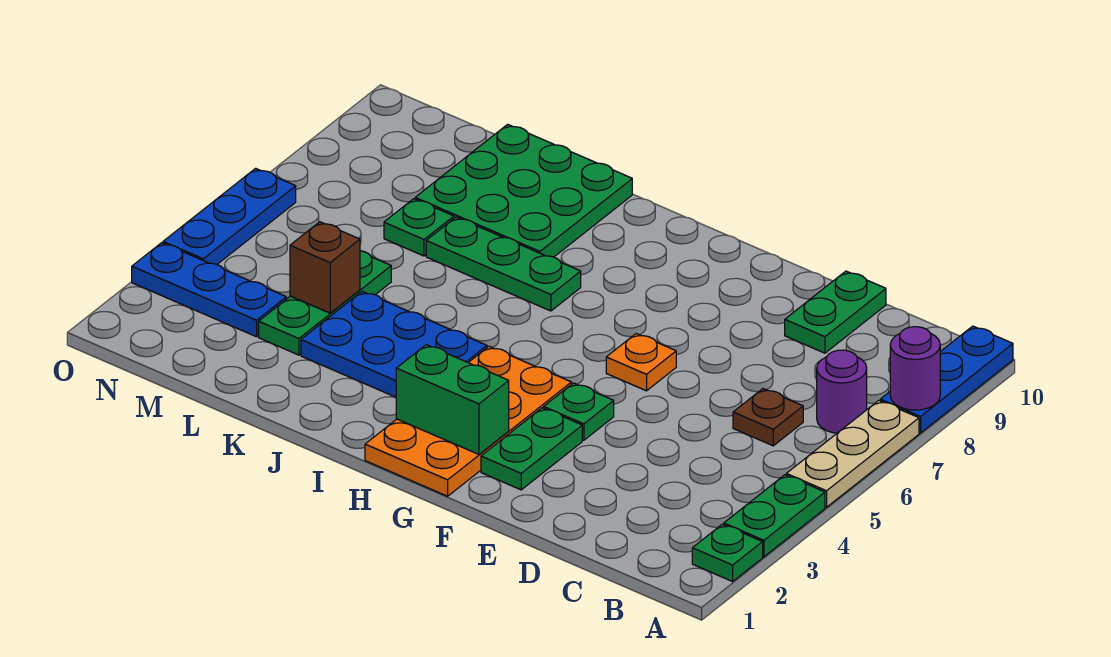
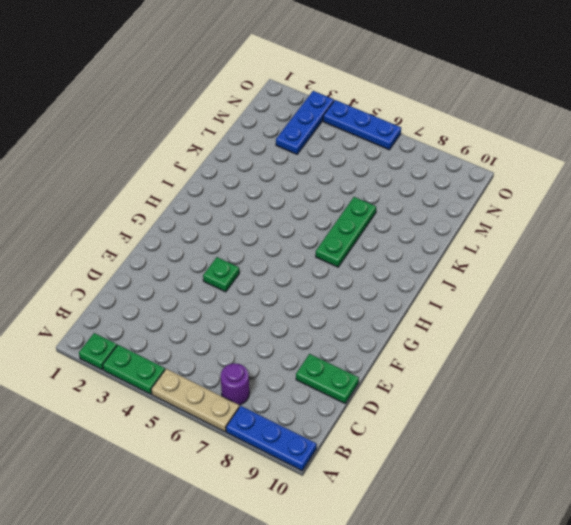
none -> brown 1x1 plate [733,389,803,446]
none -> green 1x2 plate [481,408,582,490]
none -> orange 1x1 plate [606,334,676,391]

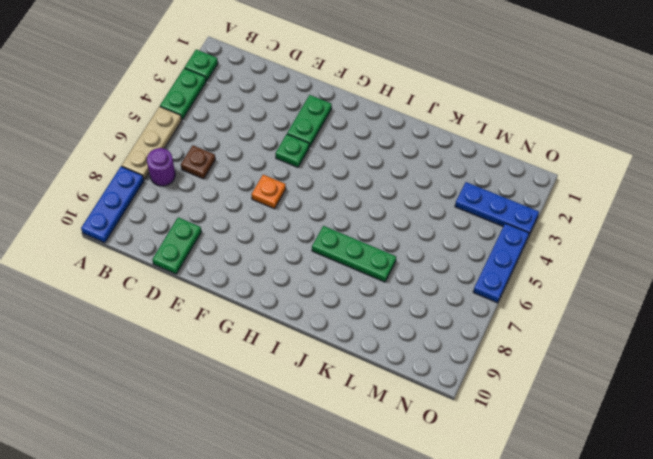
none -> orange 2x4 plate [365,346,571,496]
none -> blue 2x3 plate [301,291,487,397]
none -> green 3x3 plate [415,124,632,257]

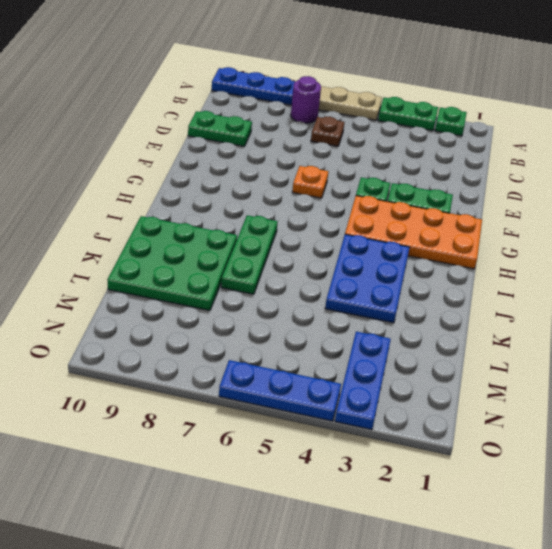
none -> green 1x3 plate [259,251,391,355]
none -> green 1x1 plate [384,199,454,256]
none -> purple 1x1 round brick [890,327,940,410]

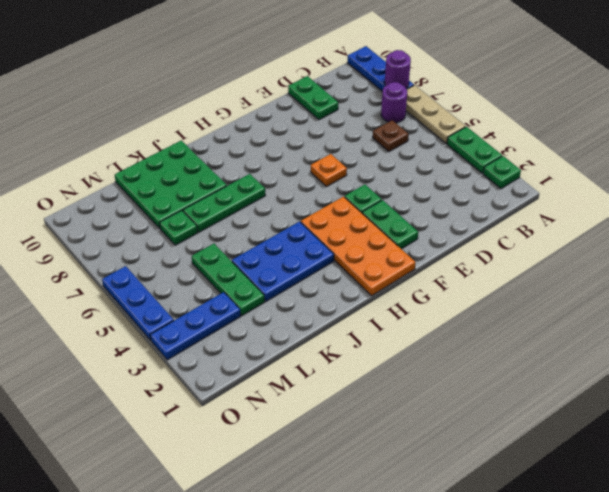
none -> green 1x2 brick [396,345,509,454]
none -> brown 1x1 brick [290,222,360,313]

